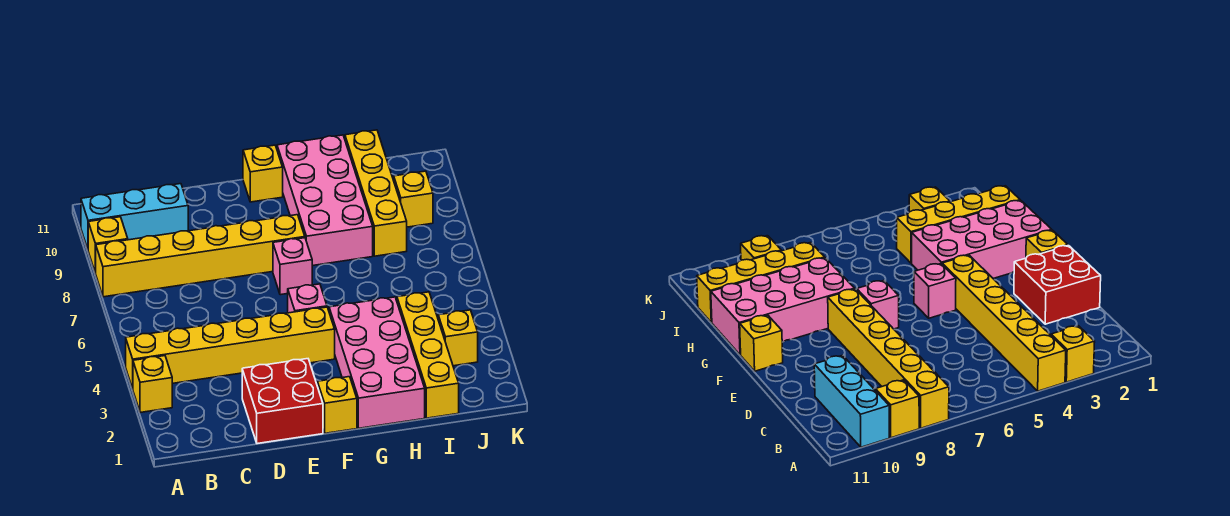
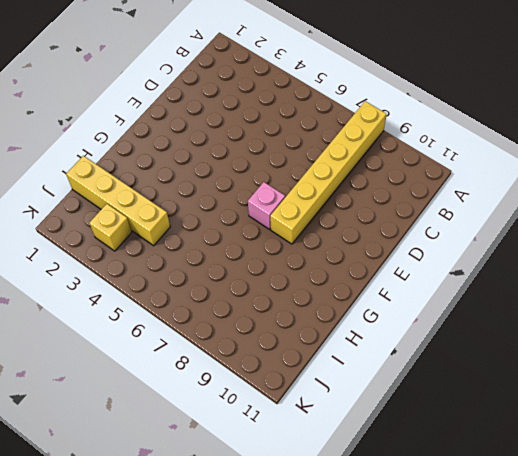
none -> yellow 1x1 brick [133,356,172,413]
none -> yellow 1x6 brick [126,307,335,389]
none -> yellow 1x1 brick [88,217,128,273]

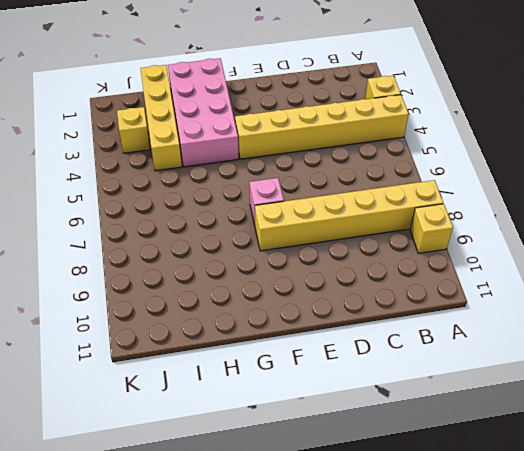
none -> cyan 1x3 brick [81,184,188,249]
none -> red 2x2 brick [242,359,323,444]
none -> yellow 1x1 brick [317,377,357,433]

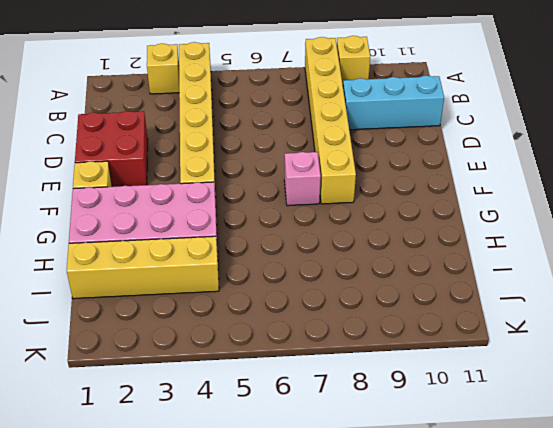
cyan 1x3 brick [343,76,444,130] -> cyan 1x3 brick turned to [81,184,188,249]
none -> pink 1x1 brick [288,284,327,313]
none -> yellow 1x1 brick [243,145,283,202]
none -> pink 2x4 brick [277,135,373,266]

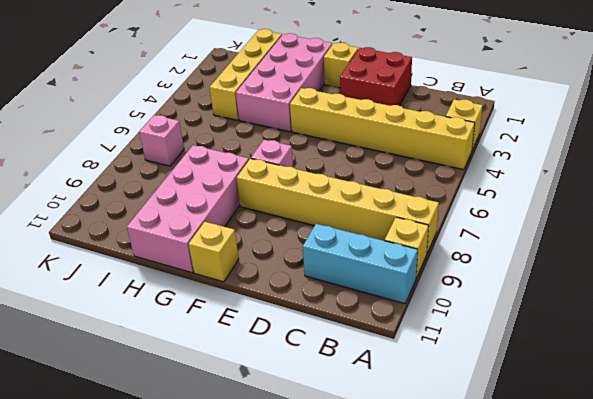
pink 1x1 brick [139,115,184,166] -> pink 1x1 brick moved to [288,284,327,313]
none -> yellow 1x4 brick [345,130,407,256]
none -> yellow 1x1 brick [438,310,478,366]
none -> yellow 1x1 brick [394,171,433,227]

